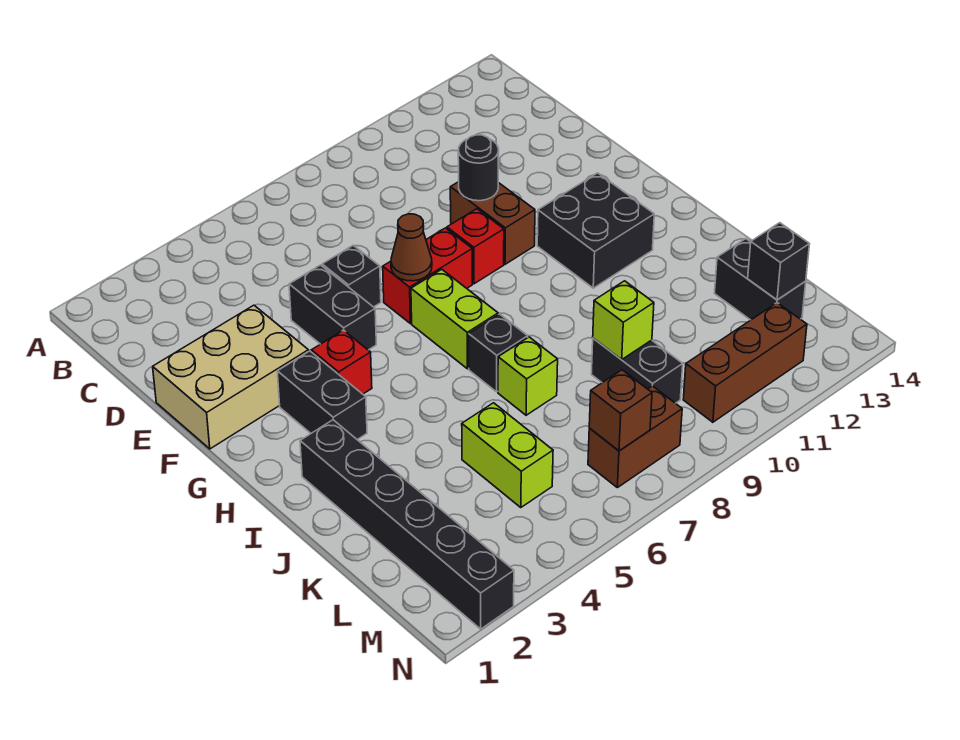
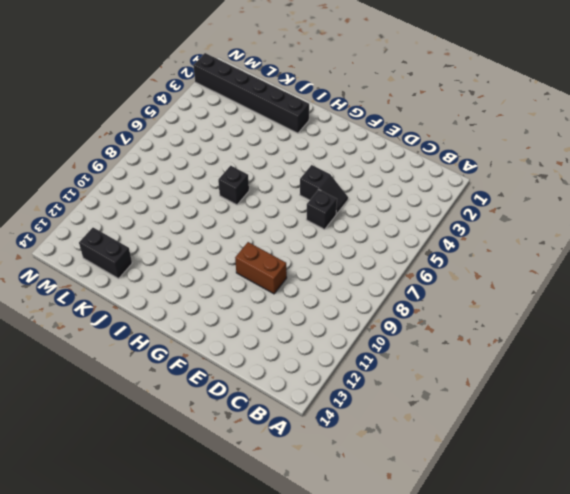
black 1x2 slope [300,165,348,214] -> black 1x2 brick [289,265,376,350]
none -> tan 2x3 brick [153,305,309,449]
none -> red 1x2 brick [383,228,472,323]
none -> red 1x1 brick [447,209,504,284]

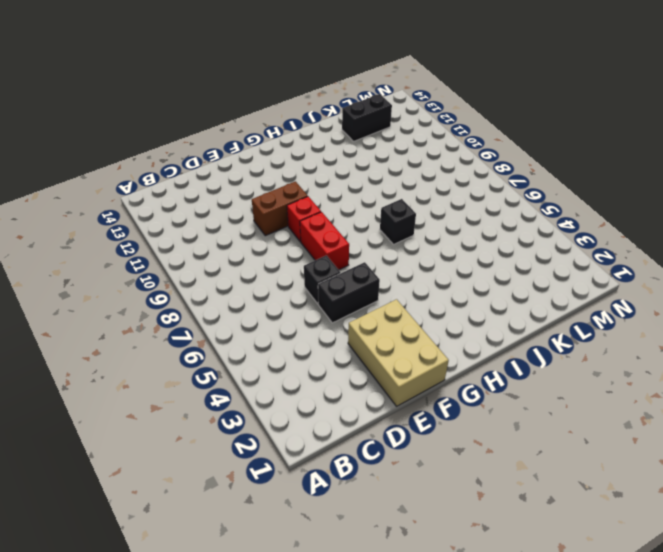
none -> black 1x2 brick [277,351,367,440]
none -> red 1x1 brick [311,330,372,394]
none -> lime 1x2 brick [411,269,498,369]

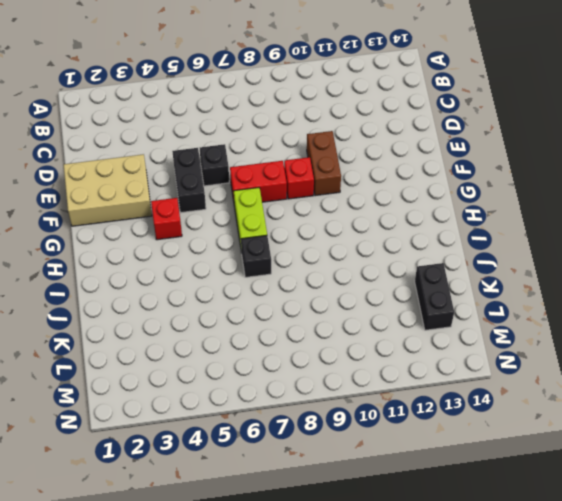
none -> black 1x2 brick [277,351,367,440]
none -> black 2x2 brick [537,173,654,288]
none -> black 1x6 brick [300,420,514,629]

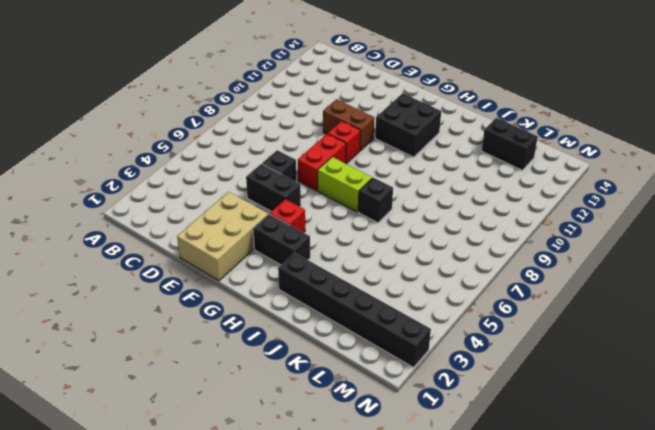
none -> lime 1x1 brick [498,337,558,415]
none -> lime 1x2 brick [462,403,553,508]
none -> black 1x2 brick [591,338,683,403]

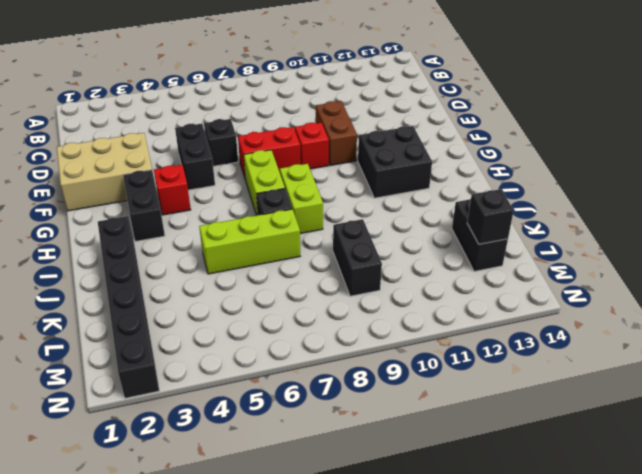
lime 1x2 brick [280,164,323,234] -> lime 1x2 brick moved to [462,403,553,508]
lime 1x3 brick [199,209,300,274] -> lime 1x1 brick [498,337,558,415]
none -> brown 1x2 brick [588,386,682,488]
none -> brown 1x3 brick [683,303,807,422]
none -> black 1x1 round brick [458,135,499,201]

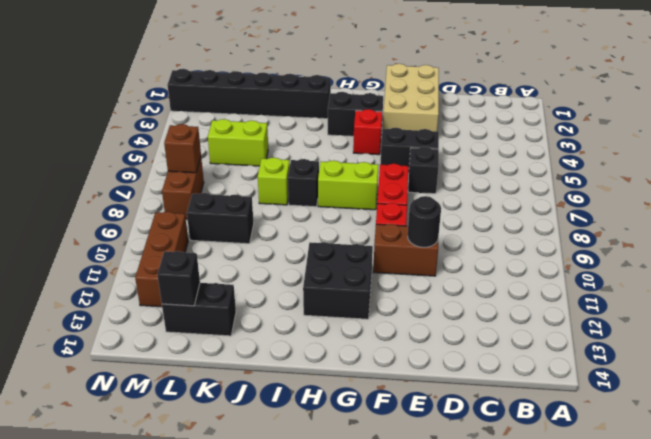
none -> brown 1x1 cone [391,214,432,281]
none -> lime 1x1 brick [593,281,654,360]

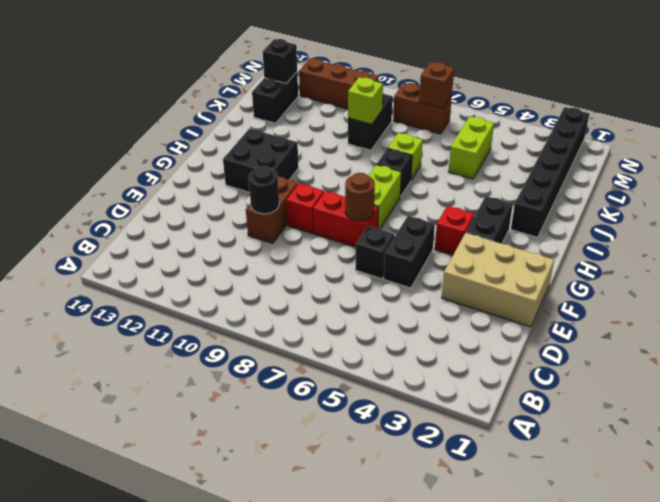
brown 1x1 round brick [345,173,375,221] -> brown 1x1 cone [391,214,432,281]

